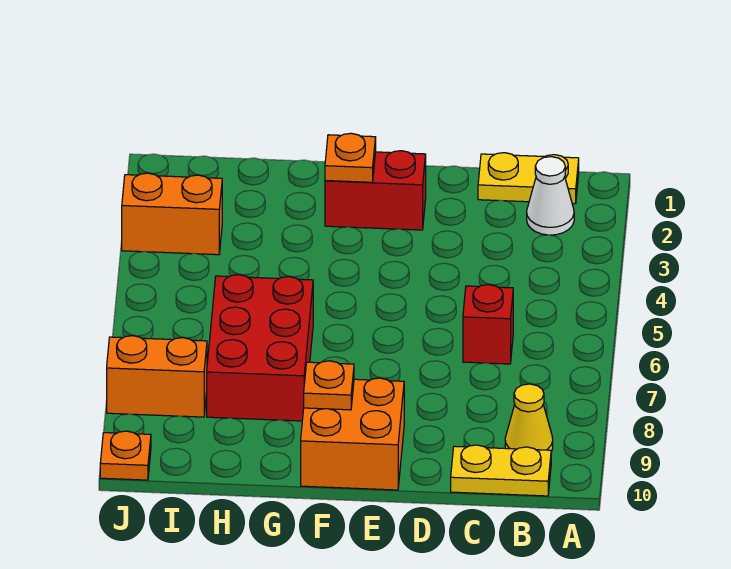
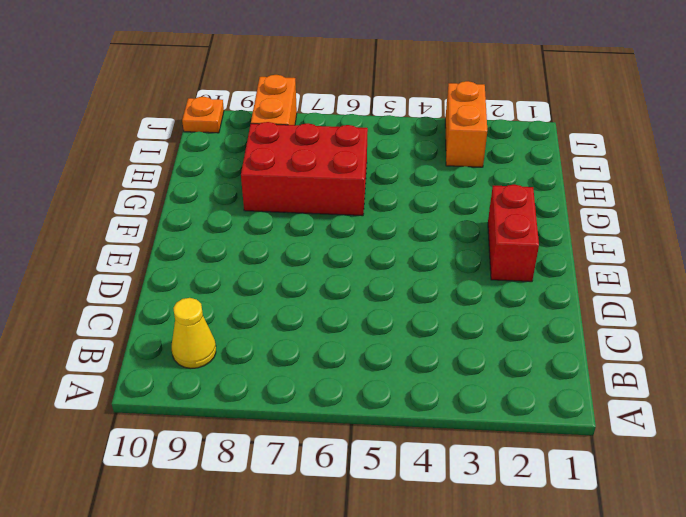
none -> yellow 1x2 plate [478,153,579,204]
none -> white 1x1 cone [527,157,574,235]
none -> yellow 1x2 plate [451,445,551,496]

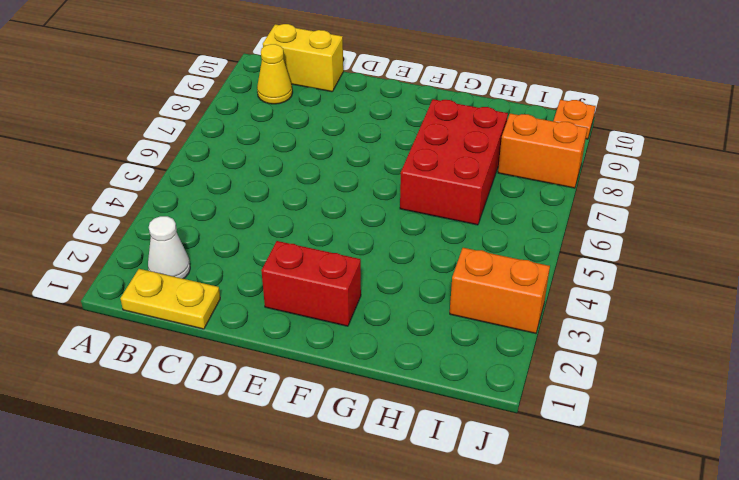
yellow 1x2 brick [263,24,343,92] -> yellow 1x2 plate [451,445,551,496]
none -> red 1x1 brick [463,285,513,364]
none -> orange 2x2 brick [301,378,404,490]
none -> orange 1x1 plate [325,133,376,182]

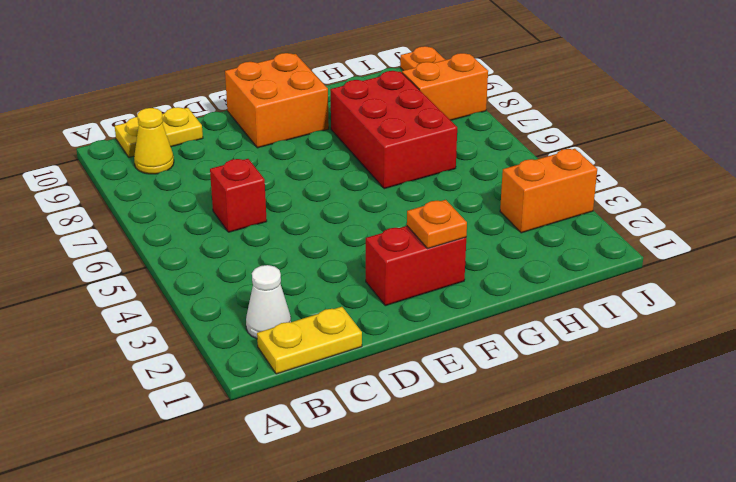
none -> orange 1x1 plate [304,361,354,410]

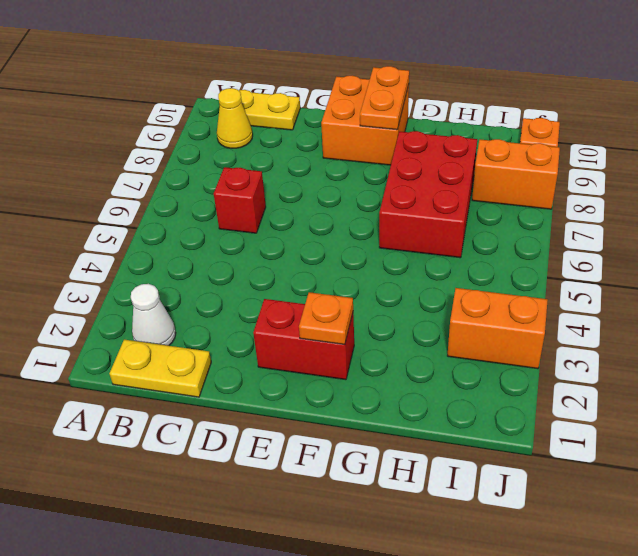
orange 1x2 plate [360,66,409,130] -> orange 1x1 plate [304,361,354,410]

